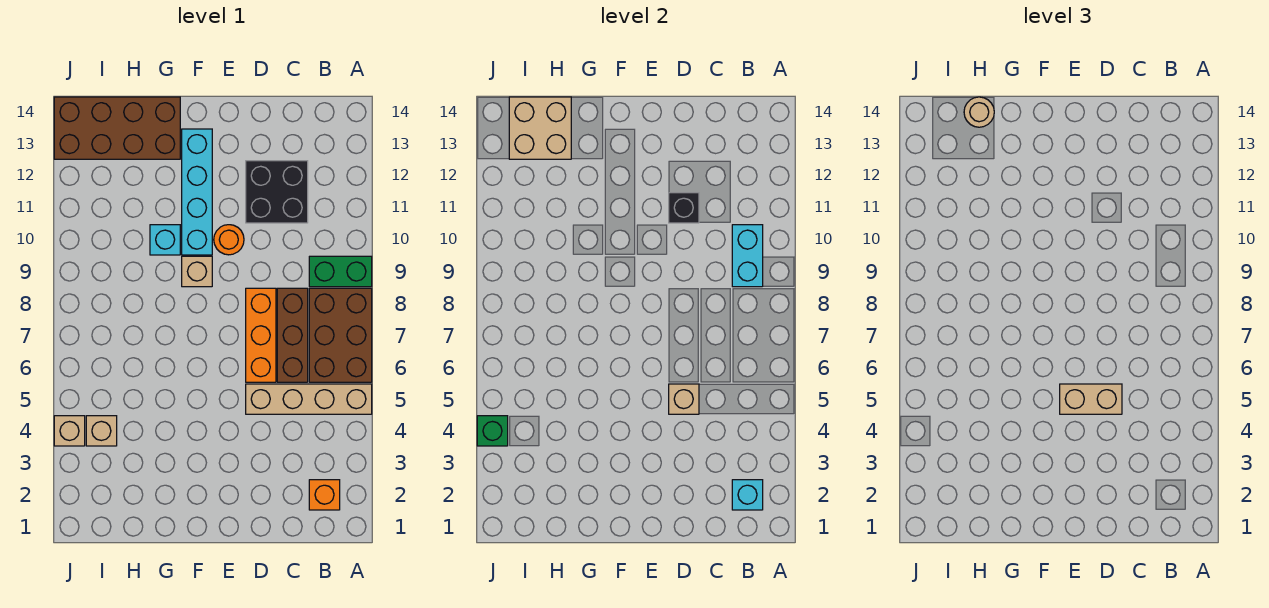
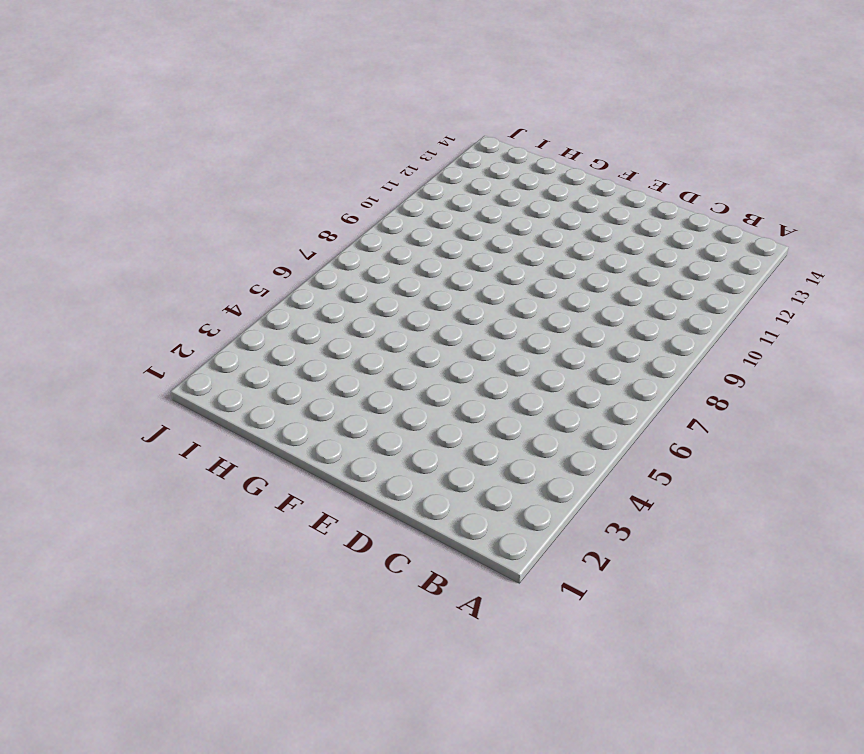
none -> tan 1x4 brick [246,384,372,414]
none -> brown 2x3 brick [309,288,372,382]
none -> green 1x2 brick [309,256,372,287]

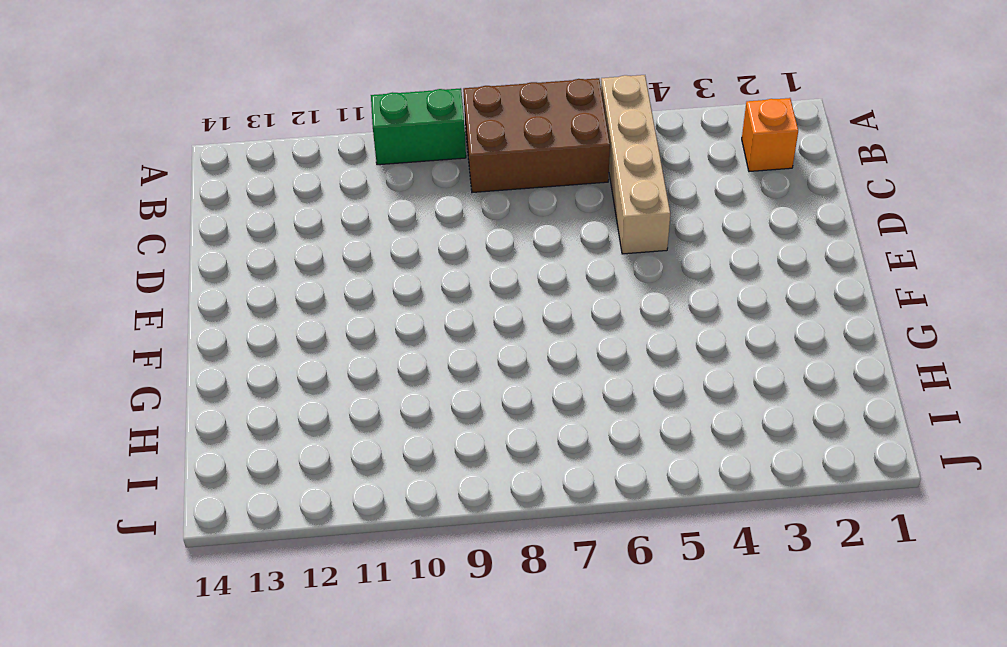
green 1x2 brick [371,88,466,165] -> green 1x2 brick turned to [309,256,372,287]
none -> brown 1x3 brick [277,288,308,382]
none -> black 2x2 brick [246,161,308,223]
none -> orange 1x3 brick [246,288,276,382]

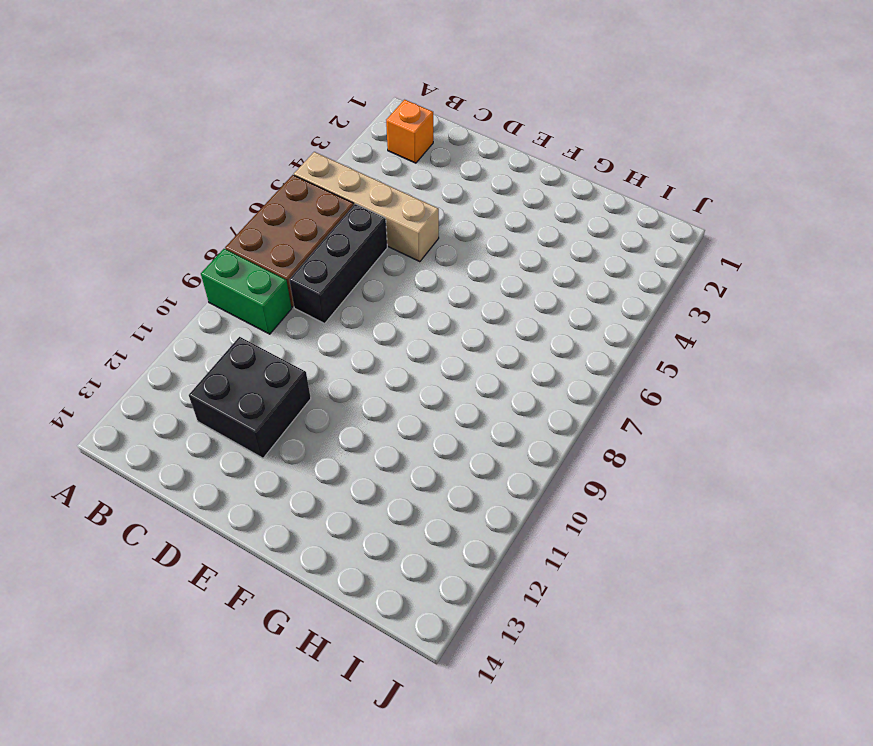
black 1x3 brick [289,204,387,323] -> brown 1x3 brick [277,288,308,382]
none -> orange 1x3 brick [246,288,276,382]
none -> orange 1x1 round brick [214,225,244,255]
none -> tan 1x1 brick [182,256,212,287]

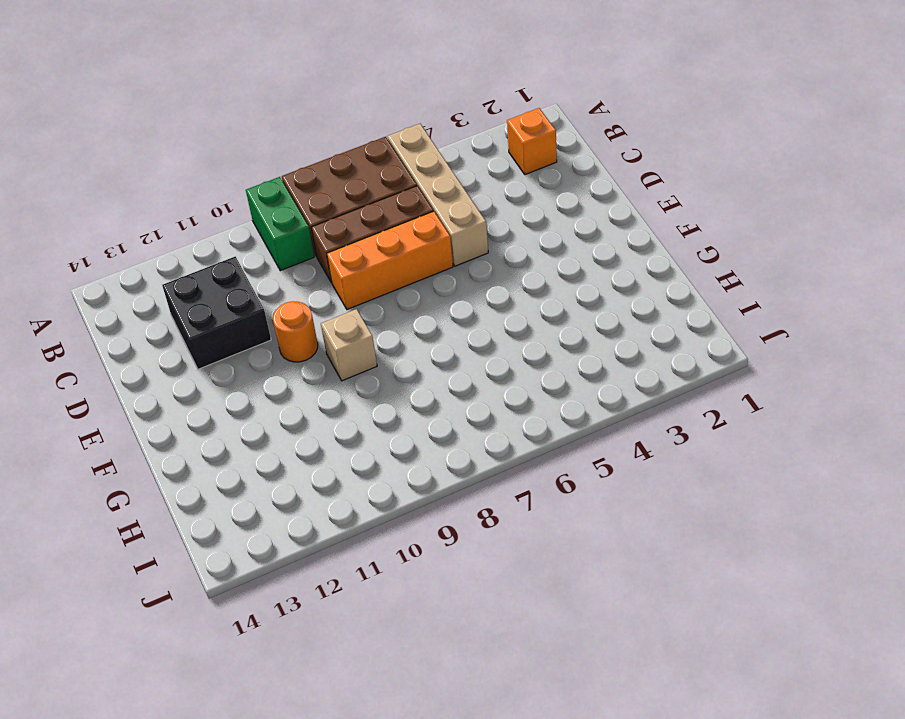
none -> cyan 1x4 brick [182,129,212,255]
none -> cyan 1x1 brick [150,225,180,255]
none -> brown 2x4 brick [54,97,180,159]

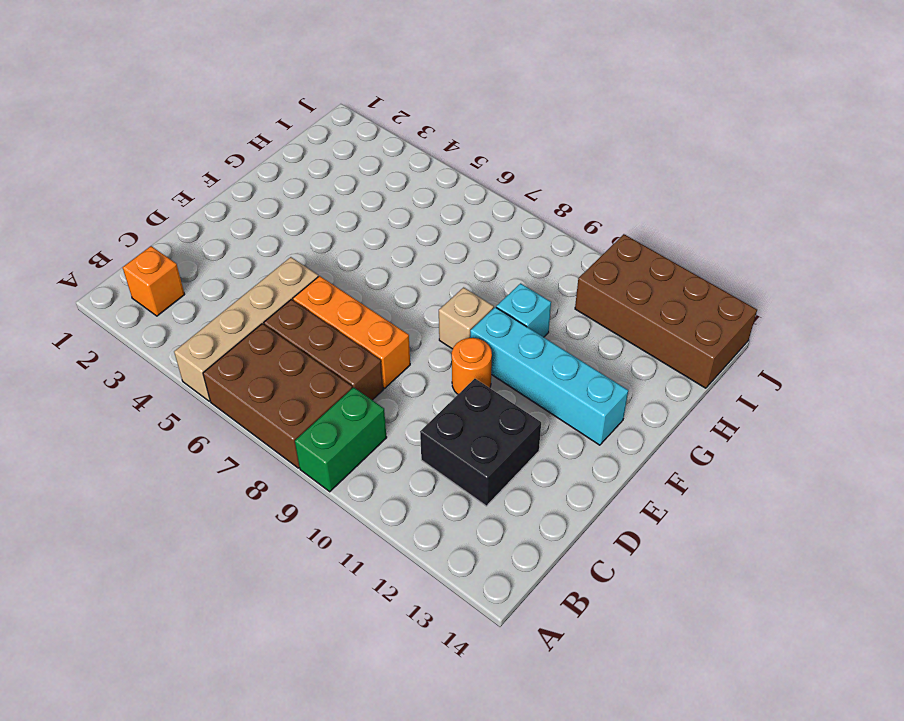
brown 2x4 brick [575,234,757,388] -> brown 2x4 brick turned to [54,97,180,159]
none -> tan 1x1 brick [86,416,117,446]
none -> tan 1x1 brick [54,416,85,446]
none -> cyan 1x1 brick [732,480,763,510]

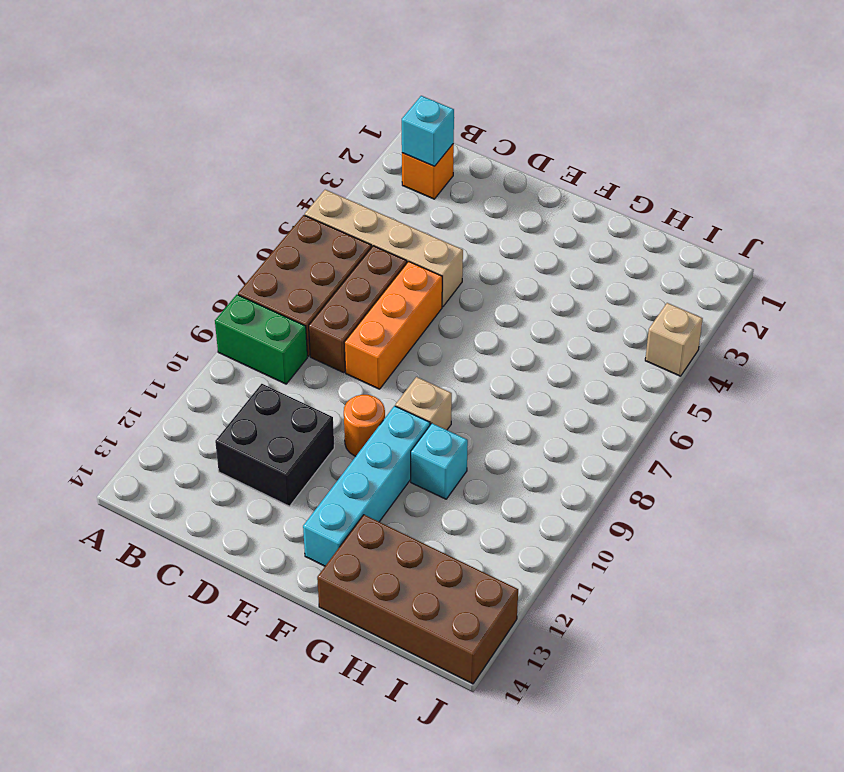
none -> tan 1x1 brick [86,416,117,446]
none -> cyan 1x2 brick [732,225,763,287]
none -> tan 1x1 brick [669,384,699,414]

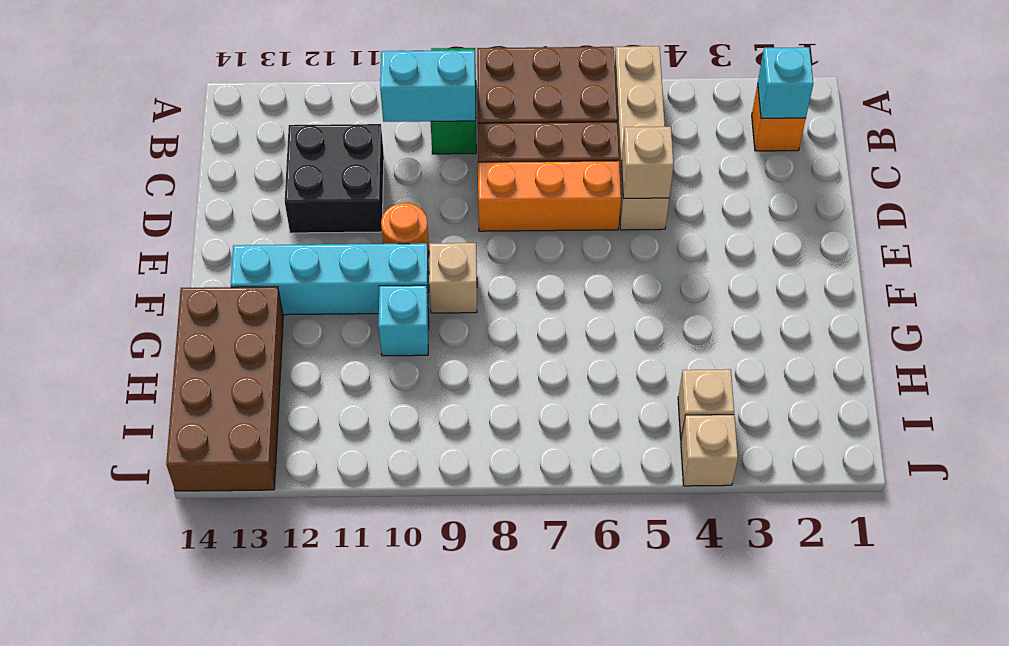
none -> black 1x1 brick [669,193,699,223]
none -> tan 2x2 brick [509,97,571,159]
none -> green 1x1 brick [477,416,508,446]

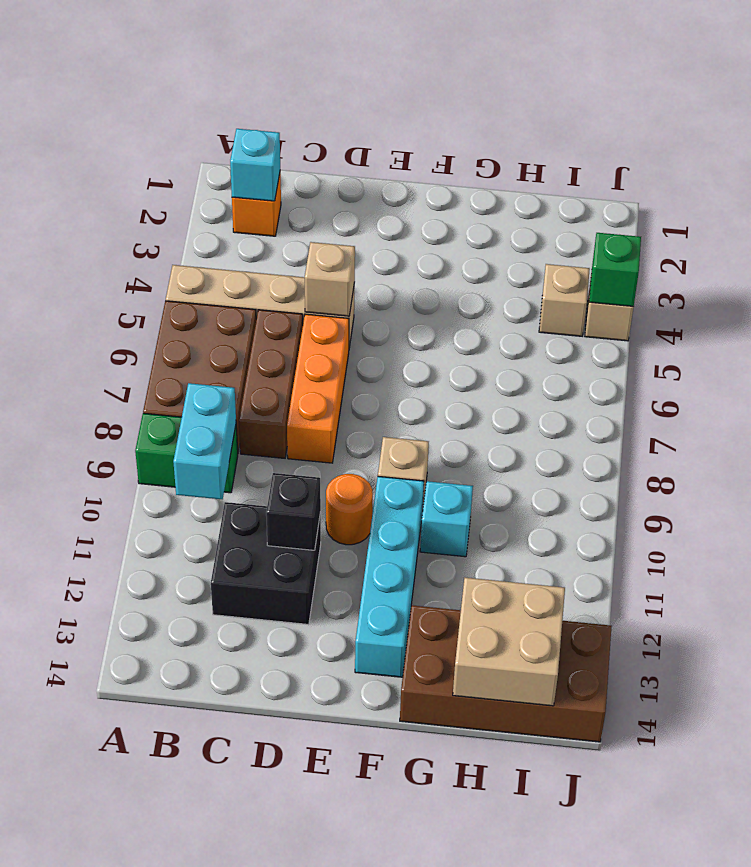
none -> tan 1x2 brick [1060,384,1122,414]
none -> tan 1x1 round brick [964,97,994,127]

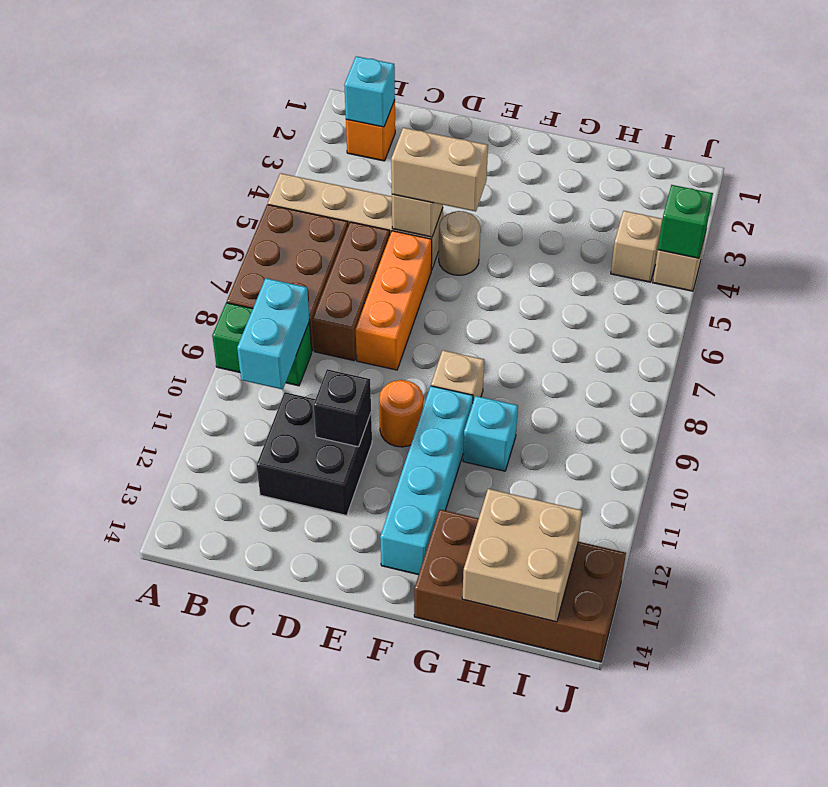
tan 1x1 round brick [439,211,480,275] -> tan 1x1 round brick moved to [964,97,994,127]

